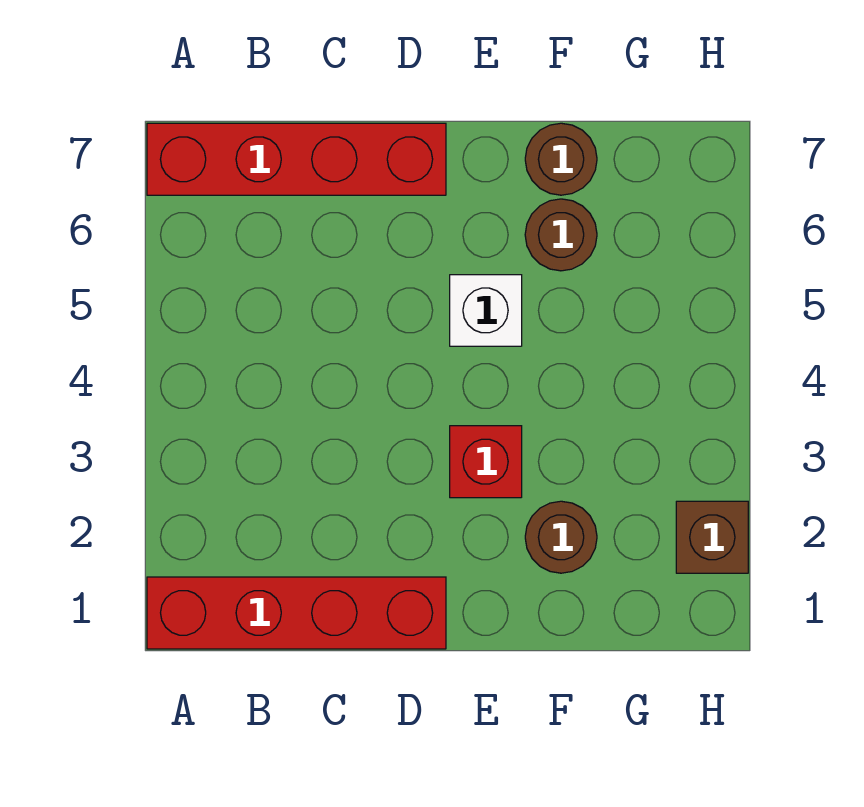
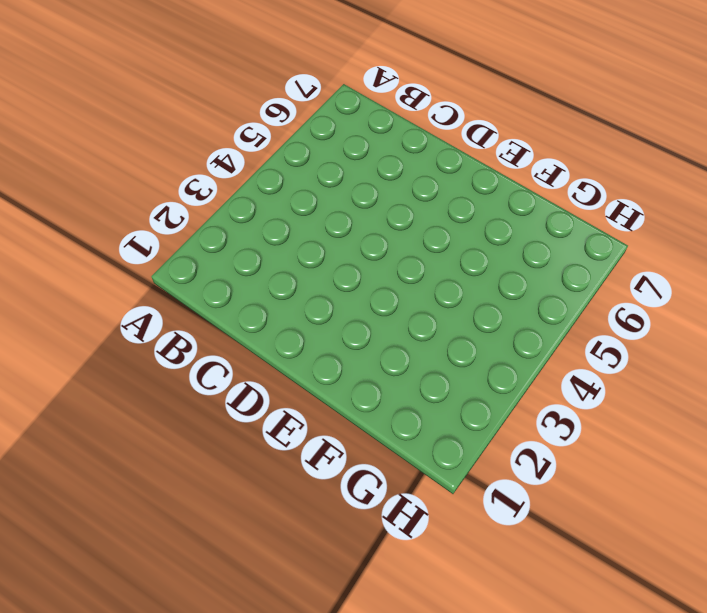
none -> red 1x4 brick [147,577,446,649]
none -> red 1x4 brick [147,123,446,195]

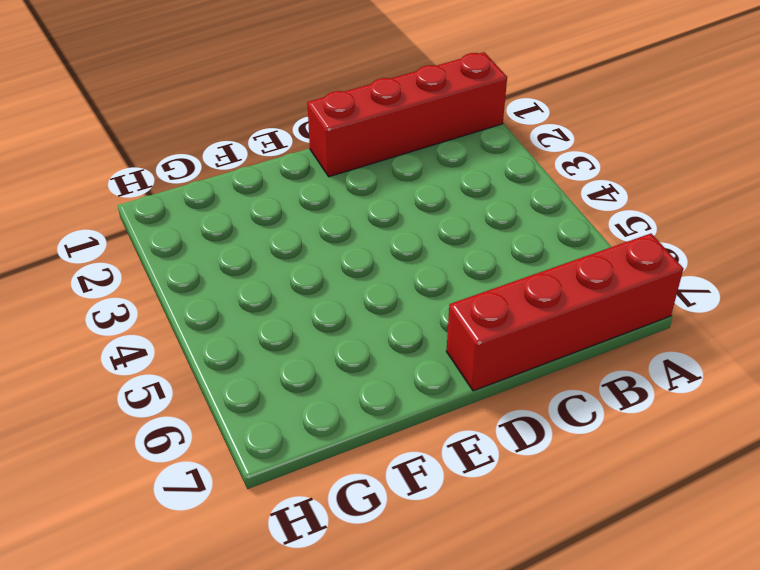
none -> red 1x1 brick [450,426,522,498]
none -> white 1x1 brick [450,275,522,346]

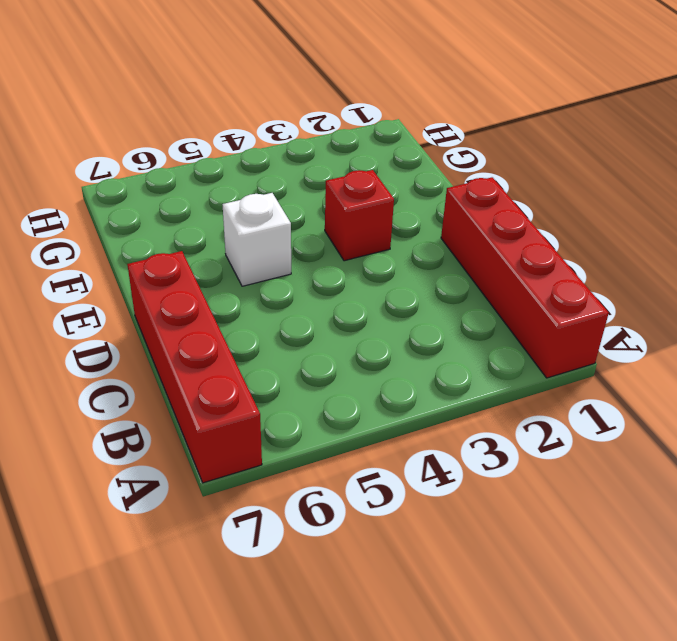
none -> brown 1x1 round brick [525,501,597,573]
none -> brown 1x1 round brick [525,199,597,271]

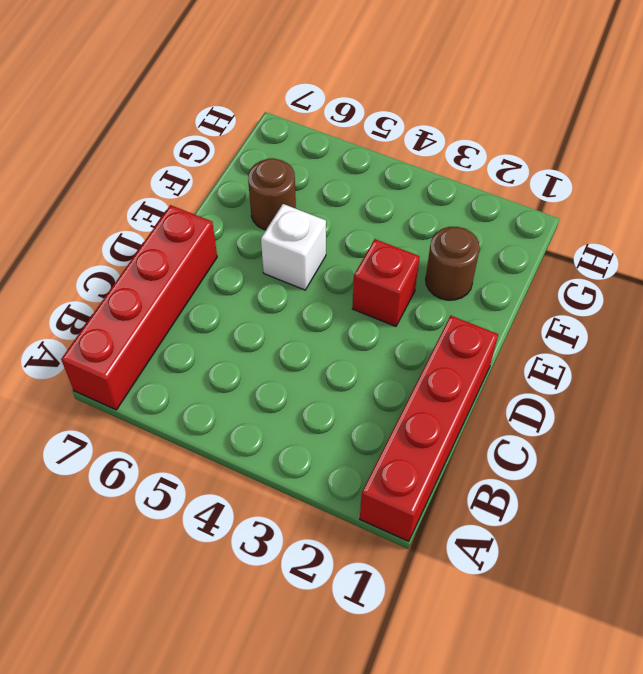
none -> brown 1x1 round brick [525,123,597,195]
none -> brown 1x1 brick [676,501,748,573]

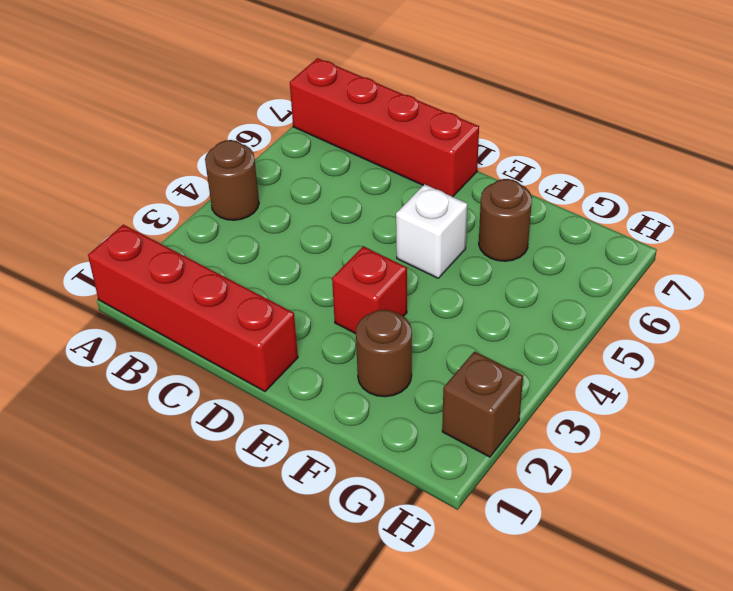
brown 1x1 round brick [205,140,259,220] -> brown 1x1 round brick moved to [525,123,597,195]

